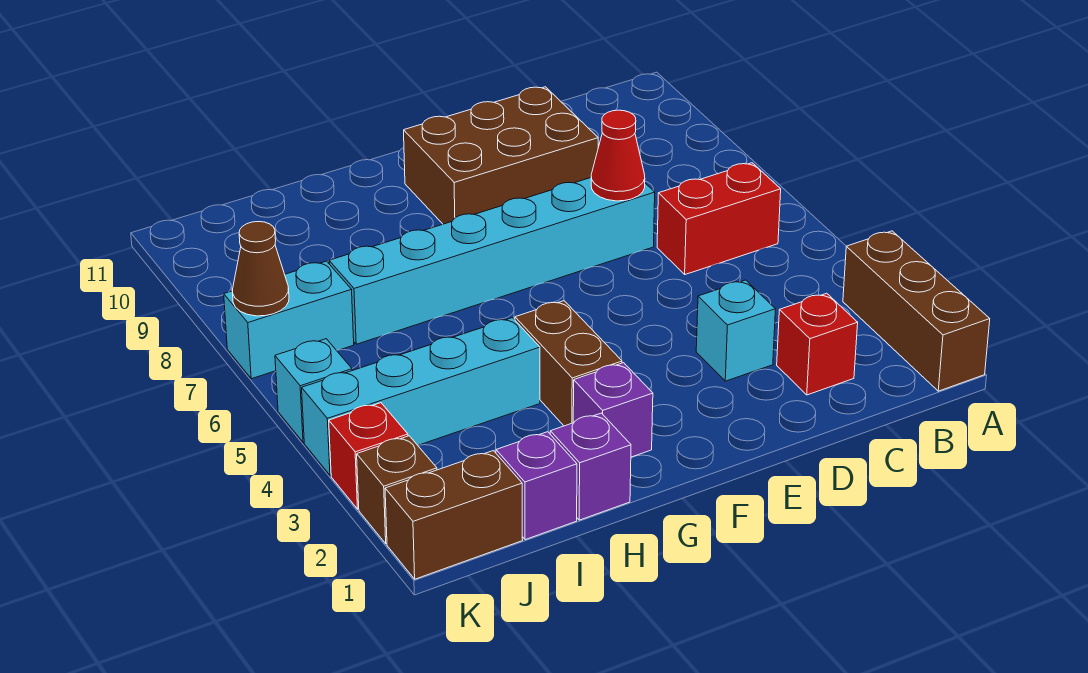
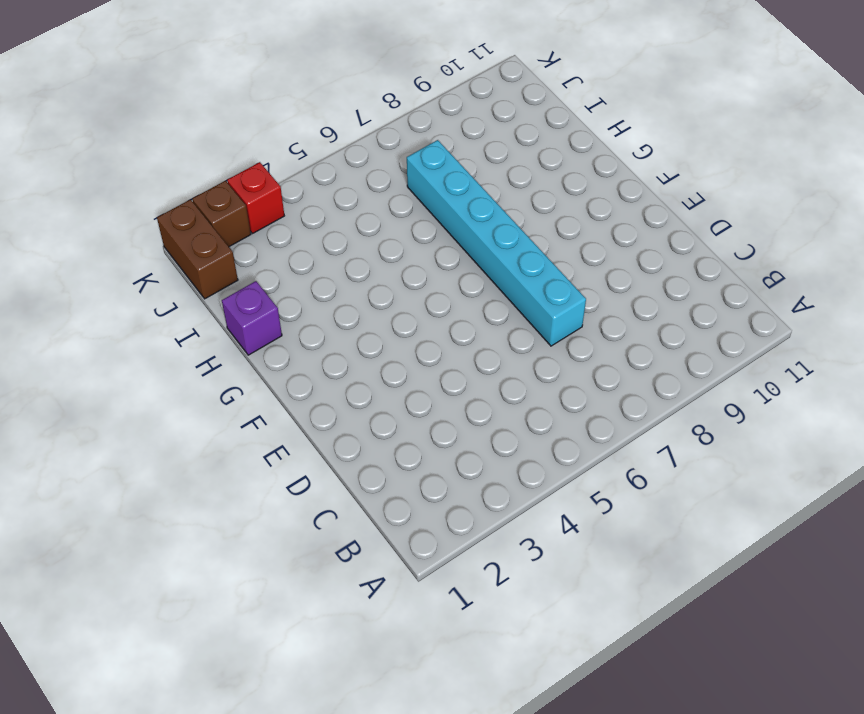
none -> brown 1x3 brick [843,231,990,391]
none -> red 1x2 brick [657,163,781,274]
none -> red 1x1 brick [777,293,858,395]

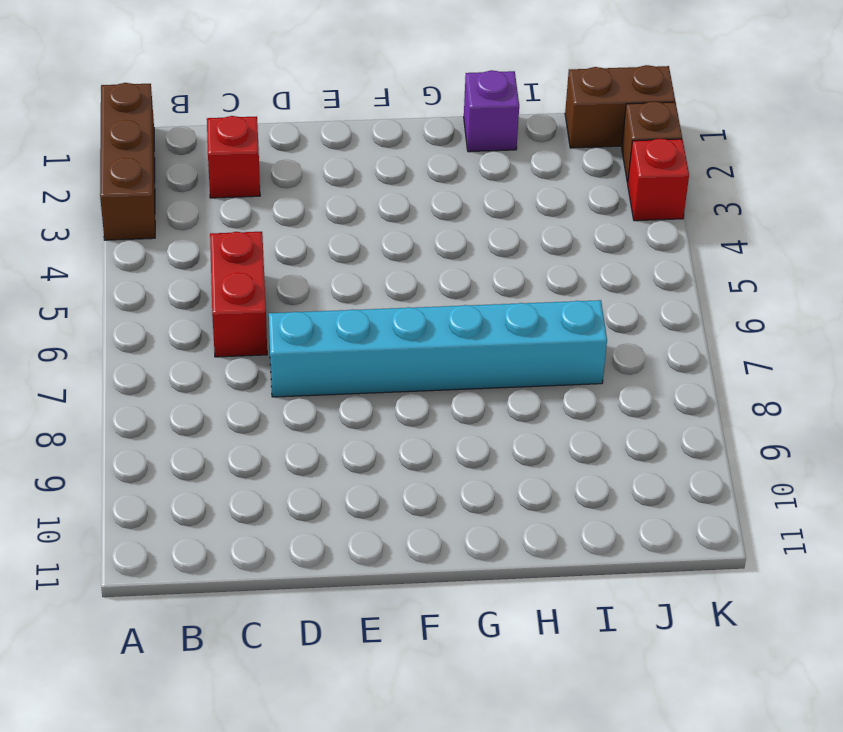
red 1x2 brick [210,232,267,357] -> red 1x2 brick turned to [657,163,781,274]
none -> cyan 1x1 brick [696,280,775,381]
none -> brown 2x3 brick [404,87,598,224]
none -> purple 1x1 brick [573,363,653,457]

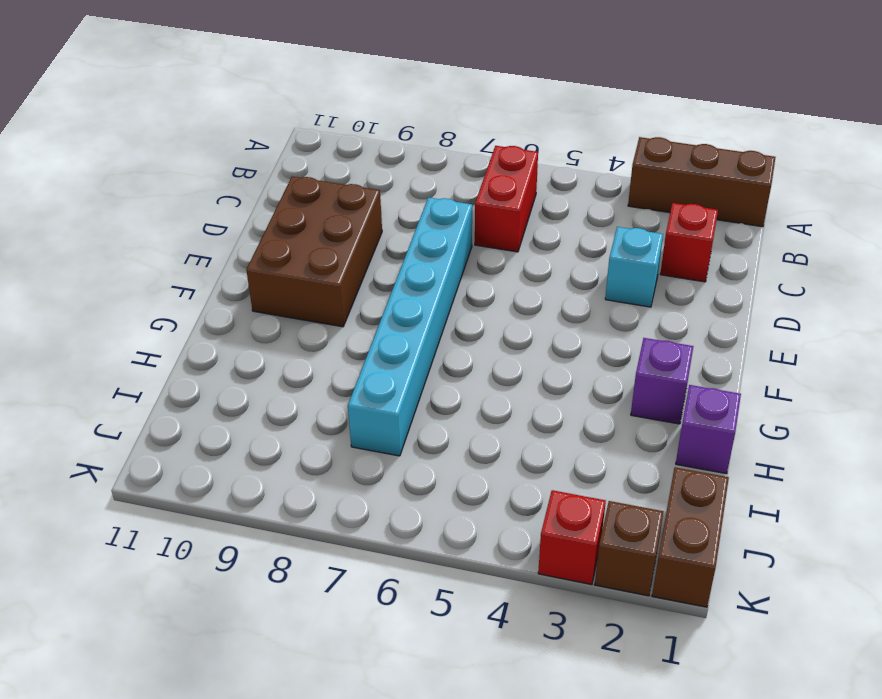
none -> brown 1x2 brick [515,301,622,426]
none -> cyan 1x4 brick [302,318,540,475]
none -> purple 1x1 brick [496,432,577,540]

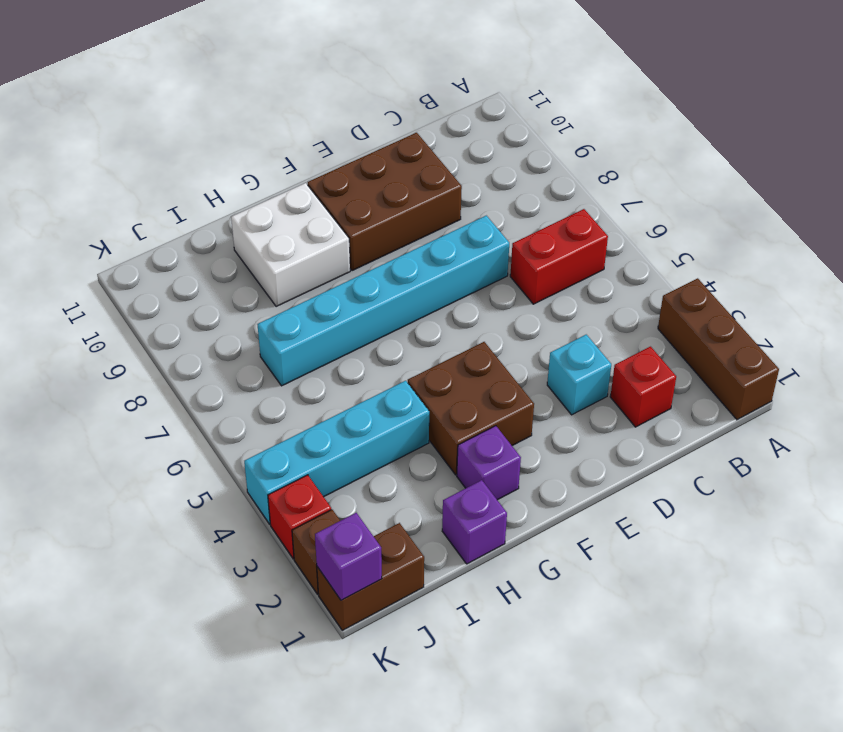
brown 2x2 brick [408,342,534,475] -> brown 1x2 brick [515,301,622,426]
white 2x2 brick [231,183,350,307] -> none
purple 1x1 brick [315,513,382,600] -> purple 1x1 brick moved to [496,432,577,540]
none -> cyan 1x2 brick [224,261,354,379]
none -> cyan 1x1 brick [275,339,352,442]
none -> red 1x1 cone [591,110,645,201]

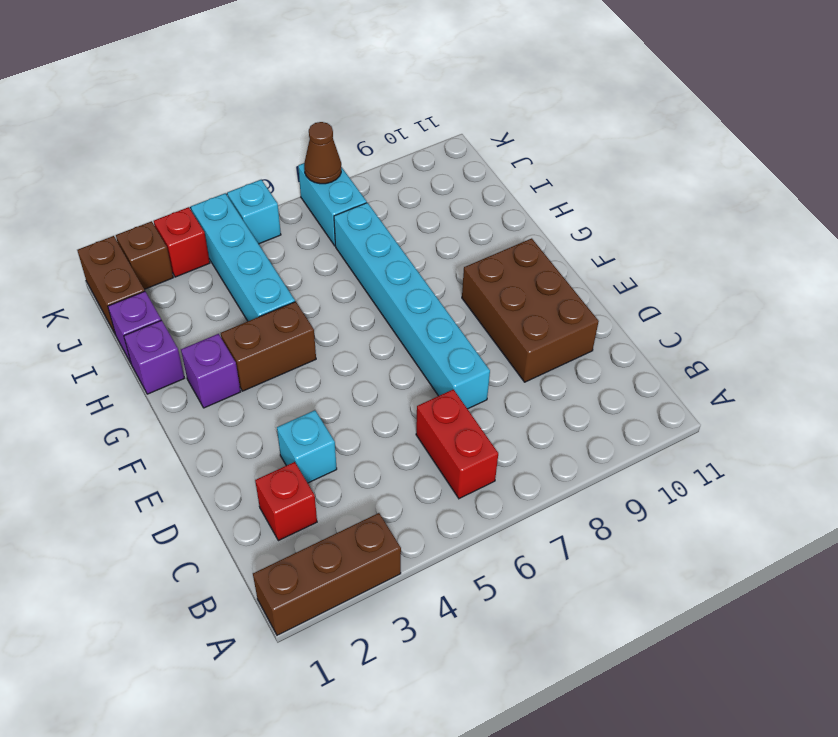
none -> red 1x1 cone [591,110,645,201]

